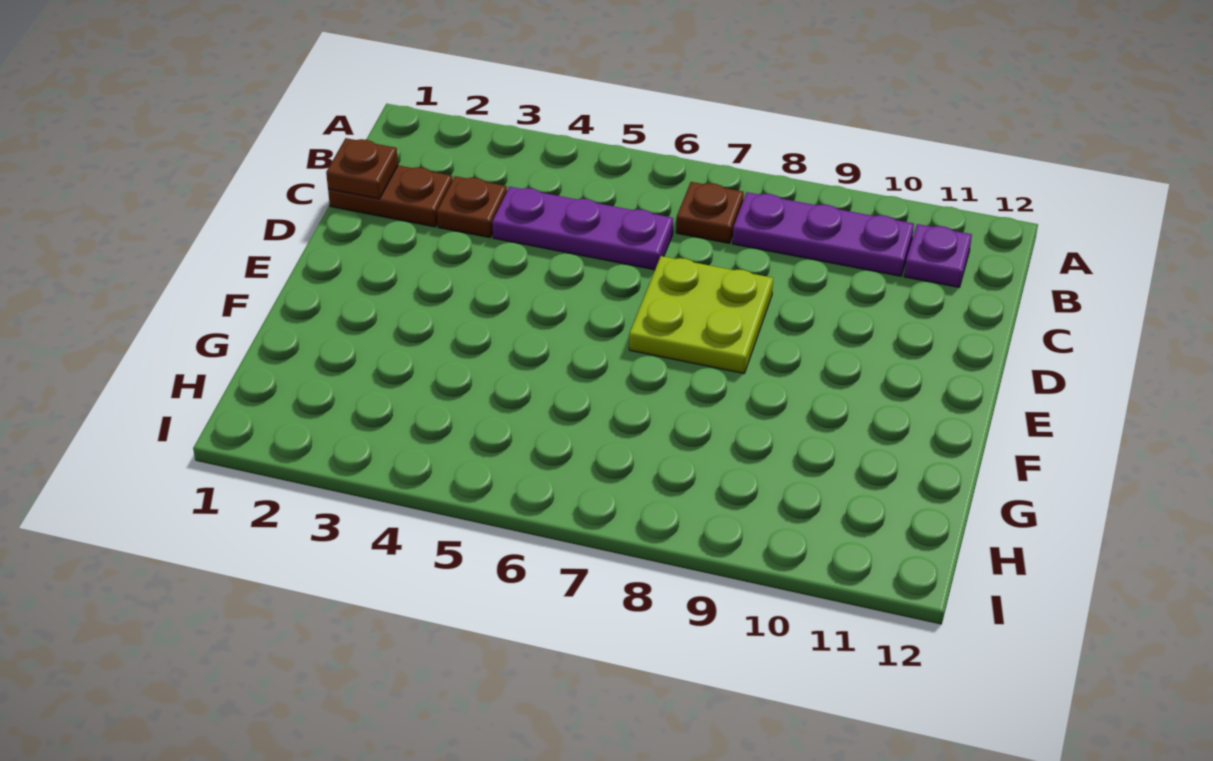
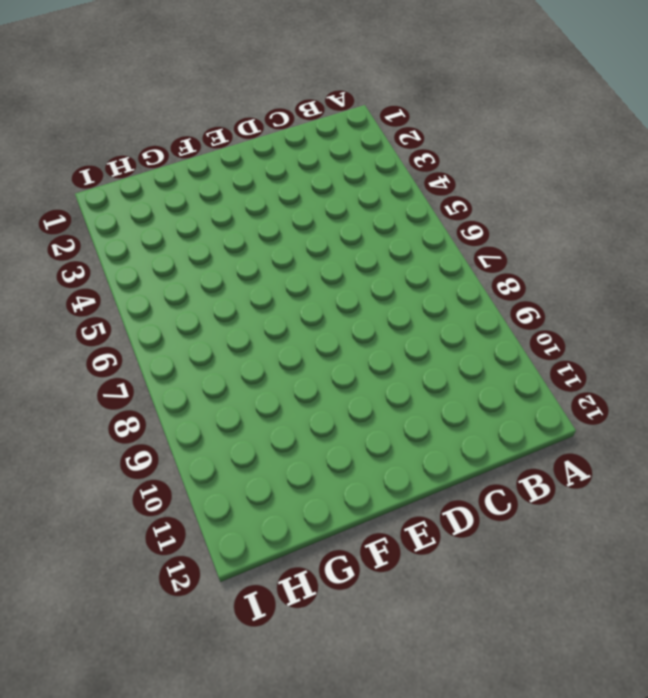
none -> brown 1x1 plate [676,182,744,243]
none -> purple 1x3 plate [732,192,914,276]

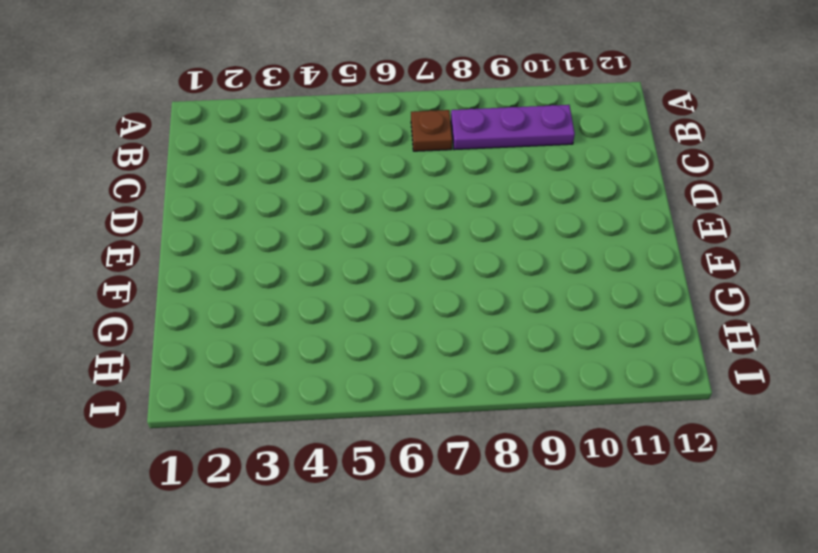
none -> purple 1x1 plate [904,224,972,287]
none -> brown 1x2 plate [328,165,452,227]

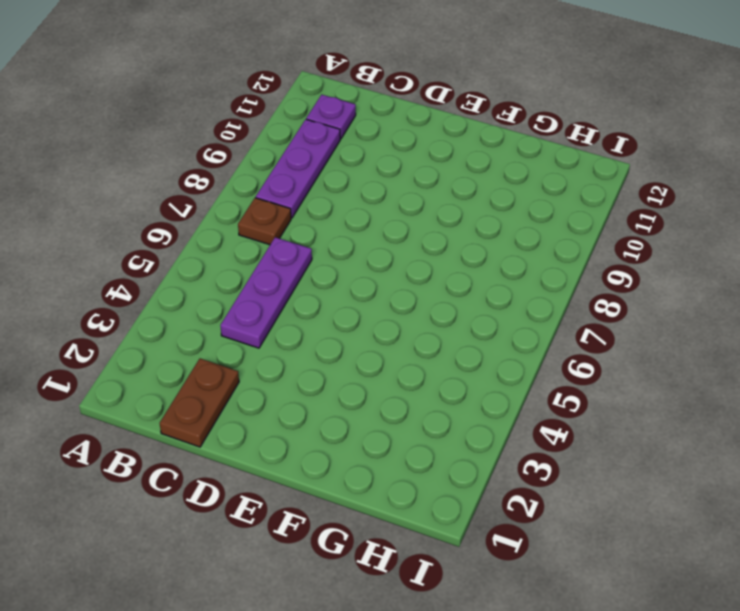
none -> brown 1x1 plate [437,176,507,238]
none -> lime 2x2 plate [629,256,773,373]

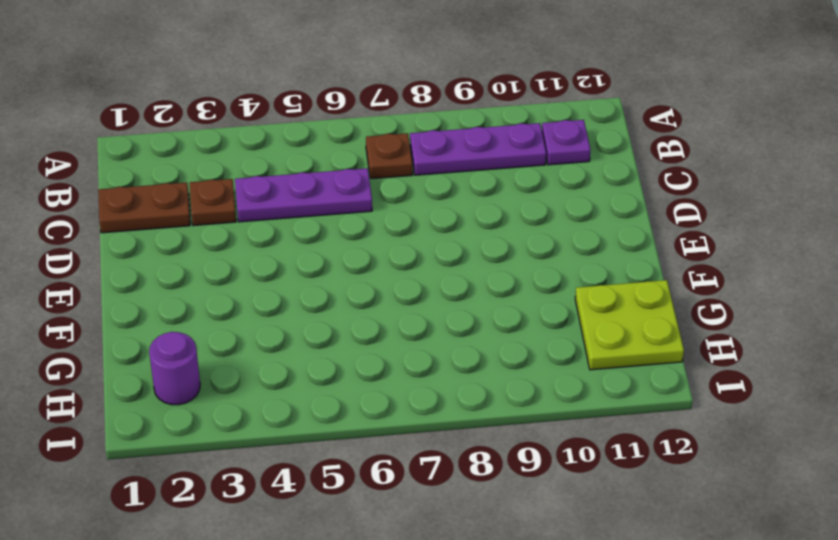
lime 2x2 plate [575,280,684,370] -> lime 2x2 plate moved to [629,256,773,373]
purple 1x1 round brick [149,332,200,405] -> none
none -> brown 1x1 plate [326,138,398,199]

